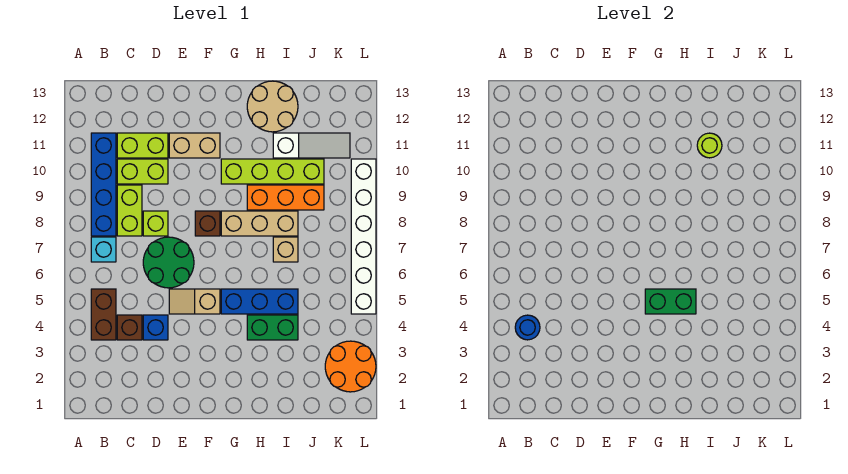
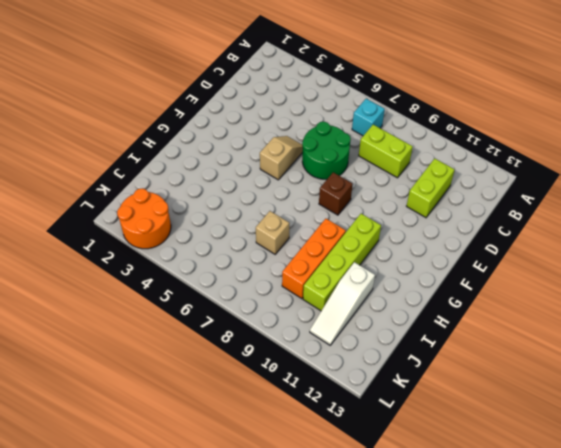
none -> brown 1x2 brick [91,289,116,340]
none -> blue 1x4 brick [91,133,116,236]
none -> brown 1x1 brick [117,315,142,340]

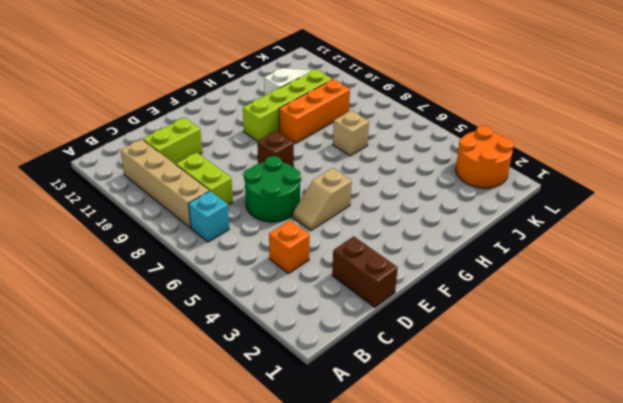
tan 1x4 brick [120,139,209,228] -> blue 1x4 brick [91,133,116,236]
orange 1x1 brick [269,220,310,274] -> brown 1x1 brick [117,315,142,340]
brown 1x2 brick [332,236,398,307] -> brown 1x2 brick moved to [91,289,116,340]
none -> lime 1x2 brick [117,159,168,184]
none -> blue 1x1 brick [143,315,168,340]
none -> lime 1x1 brick [143,211,168,236]

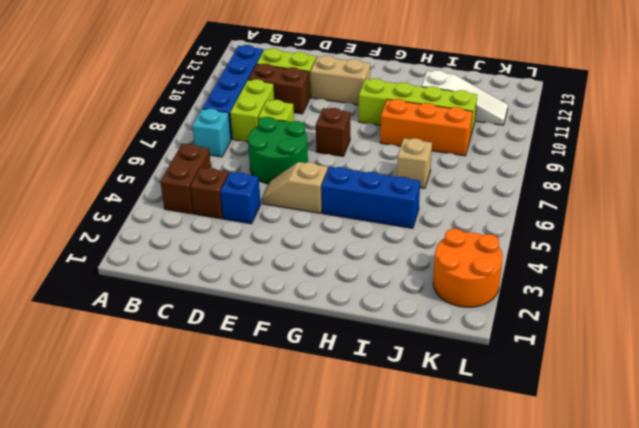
brown 1x2 brick [248,64,310,114] -> lime 1x2 brick [117,159,168,184]
none -> tan 1x3 brick [221,211,298,236]
none -> green 1x2 brick [247,315,298,340]
none -> tan 2x2 round brick [247,81,298,132]

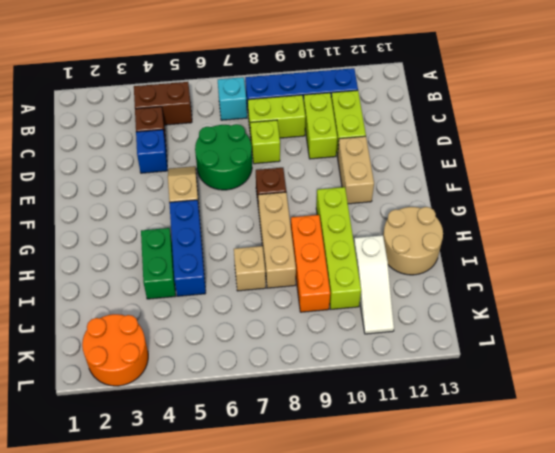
none -> white 1x6 brick [351,159,376,314]
none -> blue 1x1 round brick [515,315,540,340]
none -> green 1x2 brick [645,289,696,314]

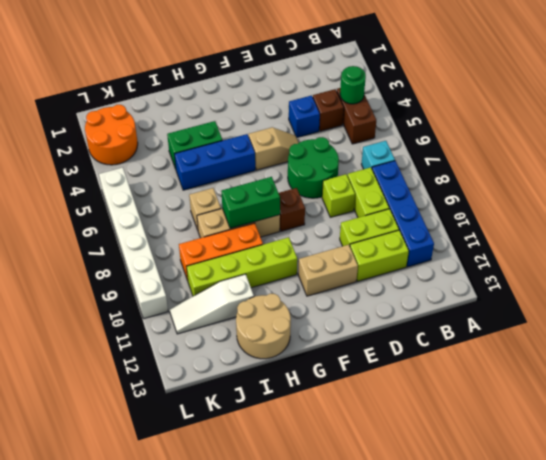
green 1x1 round brick [340,66,366,104] -> blue 1x1 round brick [515,315,540,340]
green 1x2 brick [222,177,280,228] -> green 1x2 brick moved to [645,289,696,314]
none -> lime 1x1 round brick [697,133,722,158]

